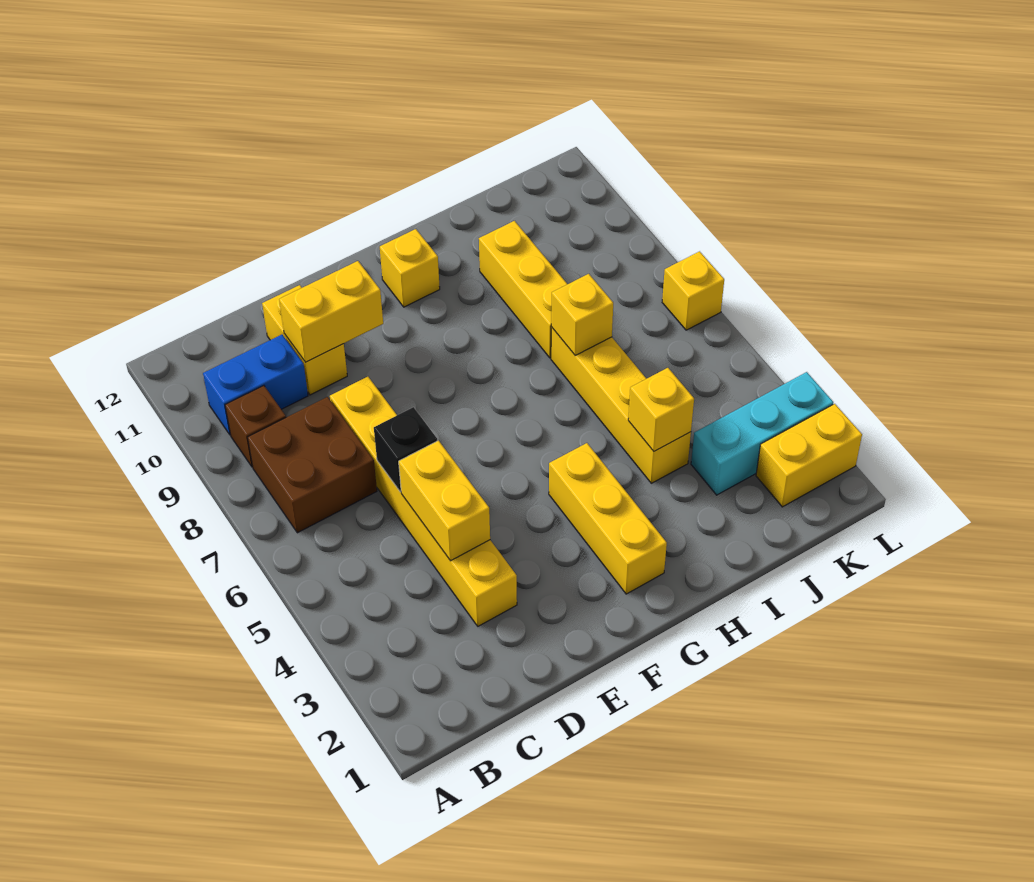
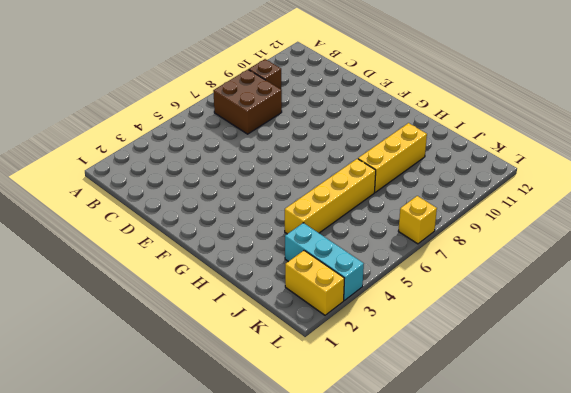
none -> blue 1x2 brick [203,335,308,435]
none -> yellow 1x6 brick [330,377,517,626]
none -> yellow 1x2 brick [262,285,347,395]

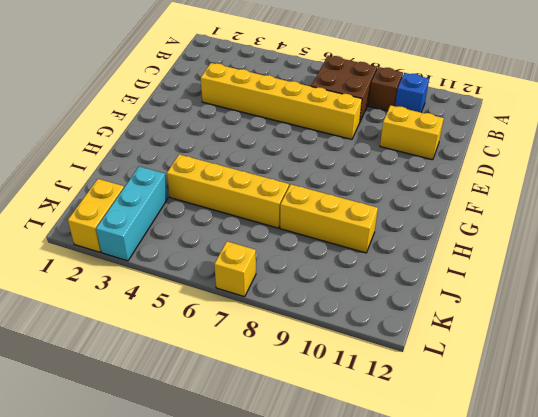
blue 1x1 brick [395,73,429,112] -> blue 1x2 brick [203,335,308,435]
none -> yellow 1x3 brick [549,443,667,594]
none -> yellow 1x1 brick [380,229,440,307]
none -> yellow 1x2 brick [399,441,490,561]

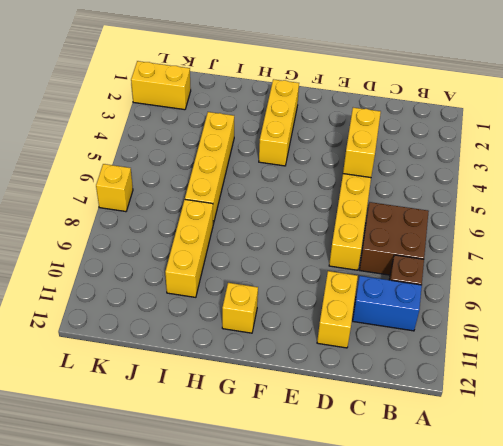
none -> cyan 1x3 brick [691,372,833,495]
none -> black 1x1 brick [374,407,437,492]
none -> yellow 1x2 brick [279,261,383,362]

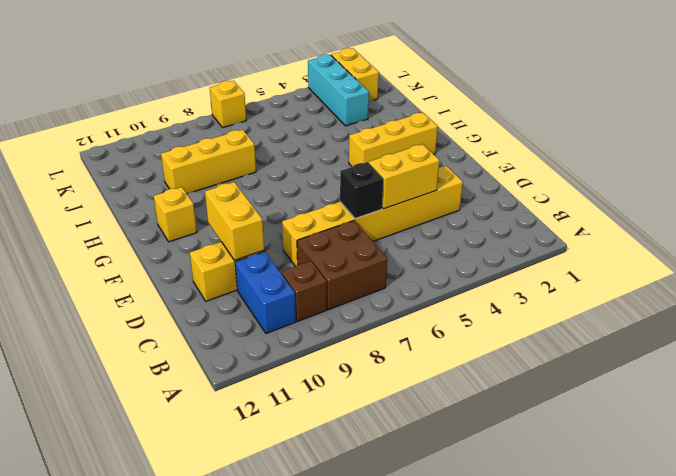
none -> yellow 1x4 brick [551,327,691,483]
none -> yellow 1x1 brick [628,368,694,451]
none -> yellow 1x1 brick [551,274,613,355]

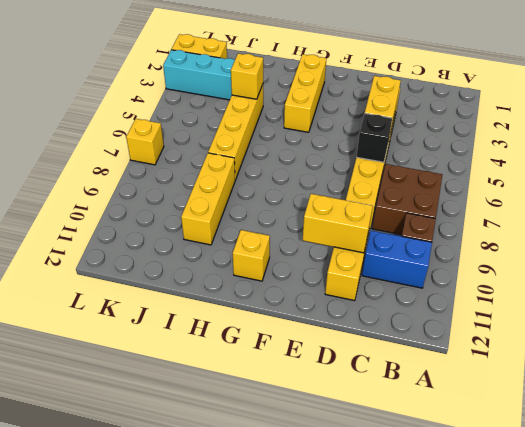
none -> yellow 1x1 brick [551,274,613,355]

